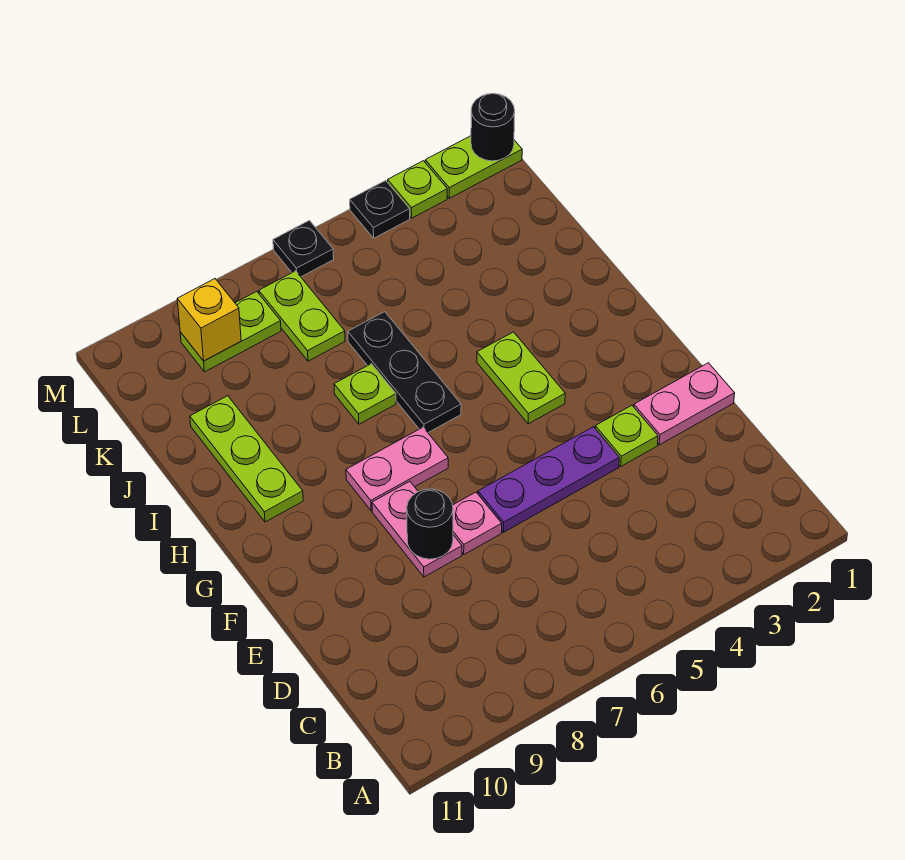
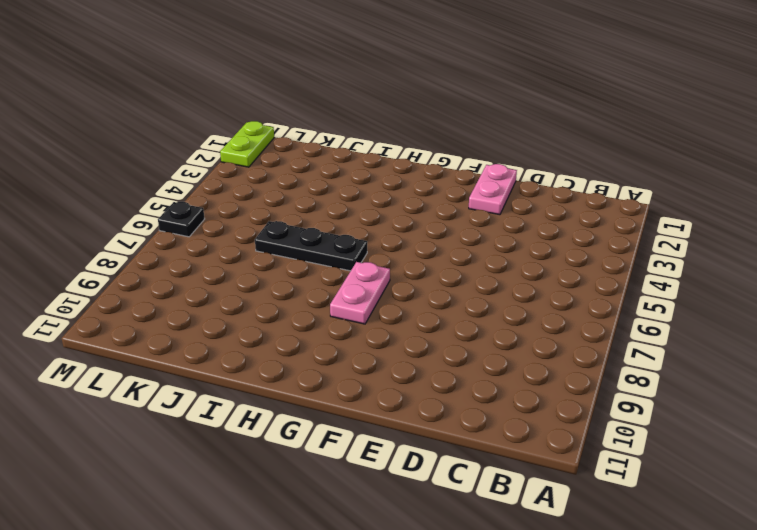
none -> lime 1x1 plate [595,406,658,466]
none -> purple 1x3 plate [478,427,619,532]
none -> pink 1x1 plate [453,492,502,554]

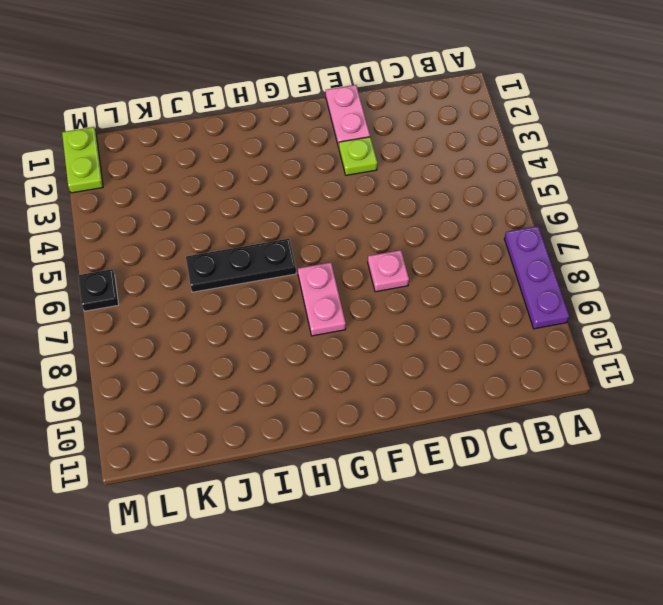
purple 1x3 plate [504,226,569,329] -> purple 1x3 plate moved to [478,427,619,532]
none -> pink 1x2 plate [372,481,462,577]
none -> lime 1x2 plate [477,332,565,424]
none -> lime 1x3 plate [190,396,303,522]

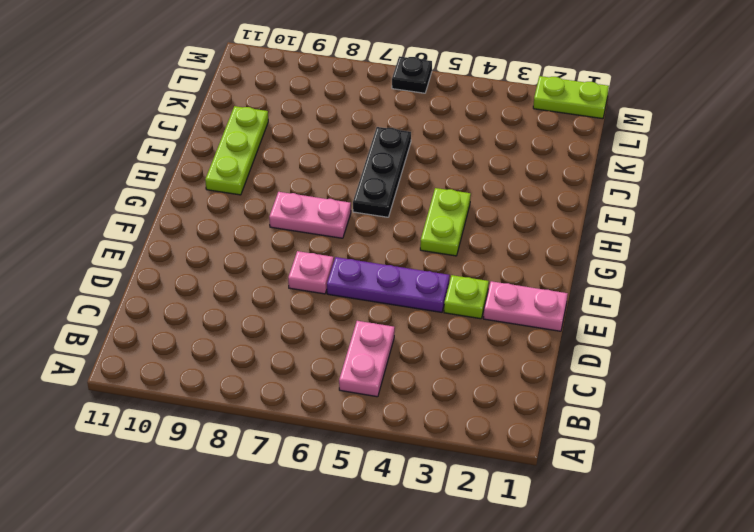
pink 1x2 plate [339,321,395,397] -> pink 1x2 plate moved to [372,481,462,577]
none -> lime 1x1 plate [334,364,396,424]
none -> lime 1x2 plate [259,271,345,361]
none -> lime 1x2 plate [180,291,281,372]

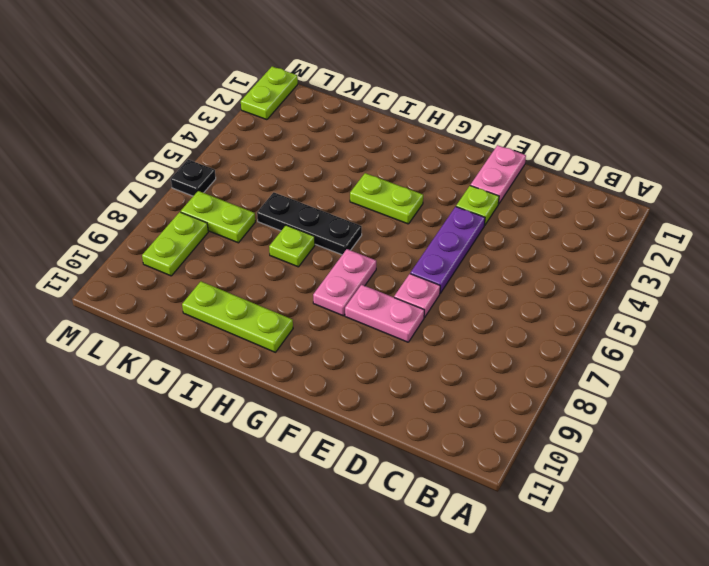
none -> lime 1x1 plate [388,161,447,218]
none -> black 1x1 plate [350,180,410,238]
none -> black 1x1 round brick [407,489,453,559]

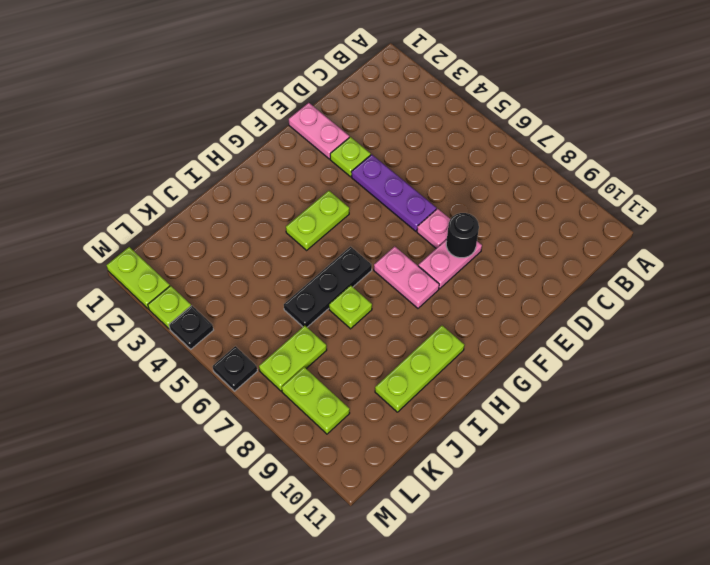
none -> yellow 1x1 brick [177,279,241,361]
none -> black 1x1 round brick [471,94,515,161]

